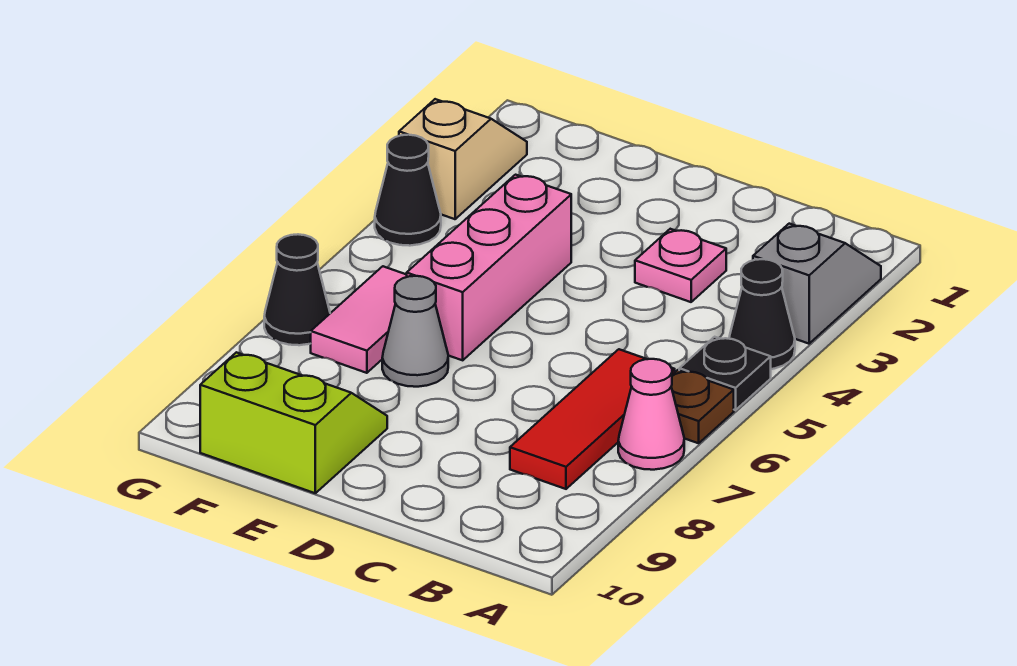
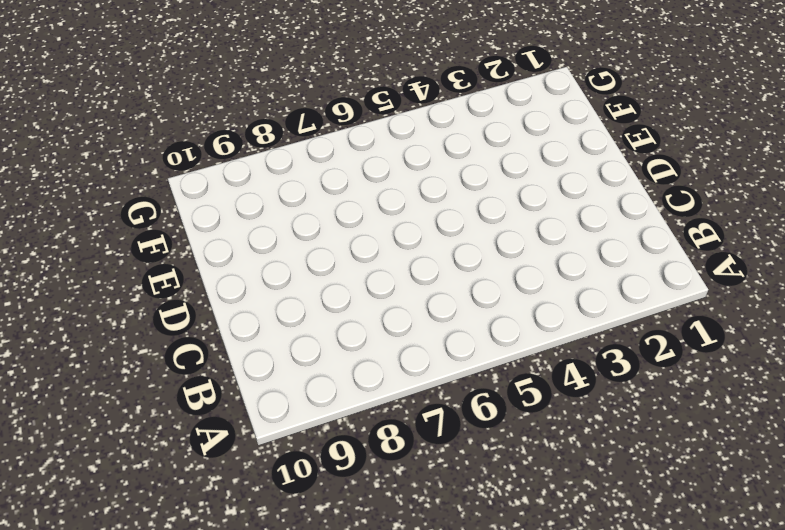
none -> grey 1x2 slope [753,224,881,344]
none -> black 1x1 cone [729,259,795,369]
none -> black 1x1 plate [679,337,771,410]

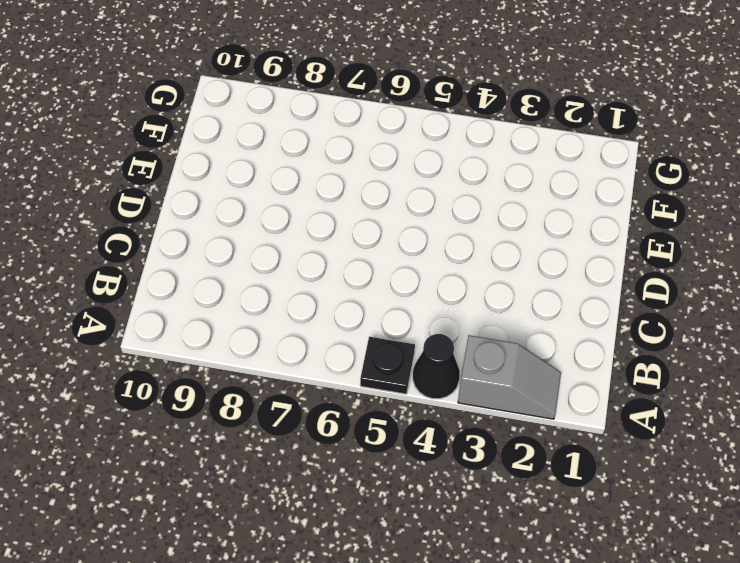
none -> brown 1x1 plate [671,370,734,443]
none -> pink 1x1 cone [618,359,684,470]
none -> red 1x3 tile [510,349,675,489]

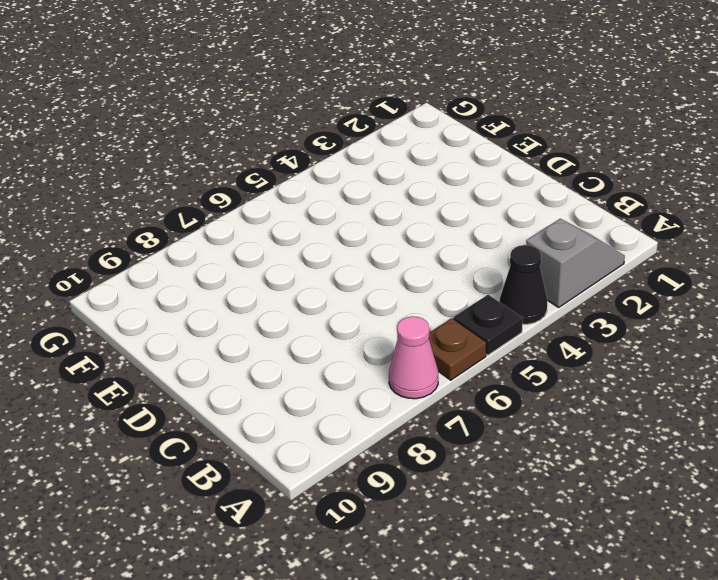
none -> red 1x3 tile [510,349,675,489]
none -> pink 1x1 plate [635,229,726,302]
none -> pink 1x3 brick [407,175,571,360]

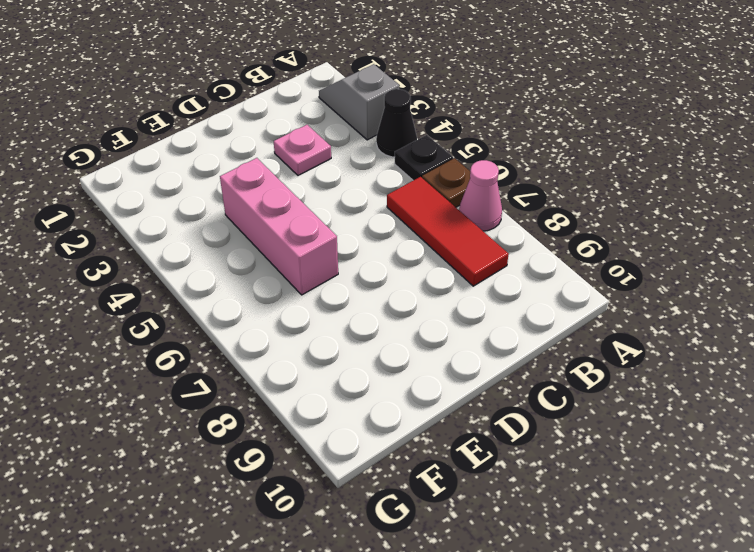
none -> grey 1x1 cone [382,276,448,387]
none -> lime 2x2 slope [200,352,387,493]
none -> pink 1x2 tile [311,266,407,373]

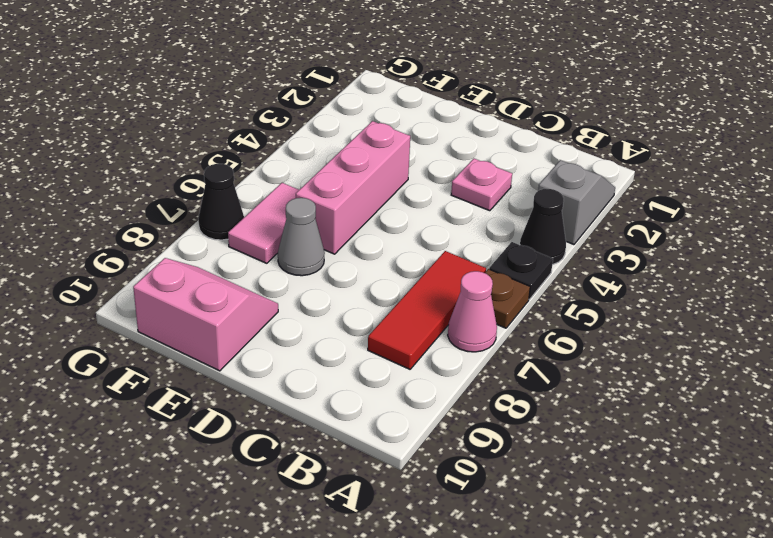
pink 2x2 slope [133,258,278,371] -> lime 2x2 slope [200,352,387,493]
none -> tan 1x2 slope [399,99,527,219]
none -> black 1x1 cone [375,135,441,246]

